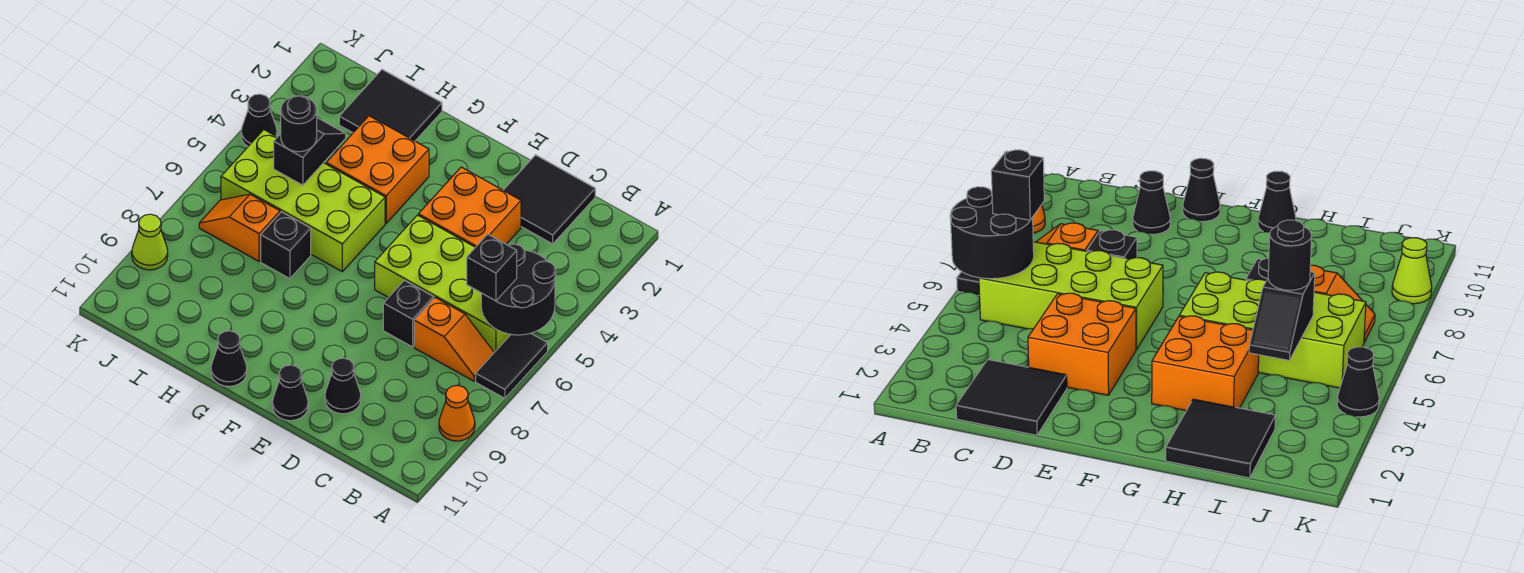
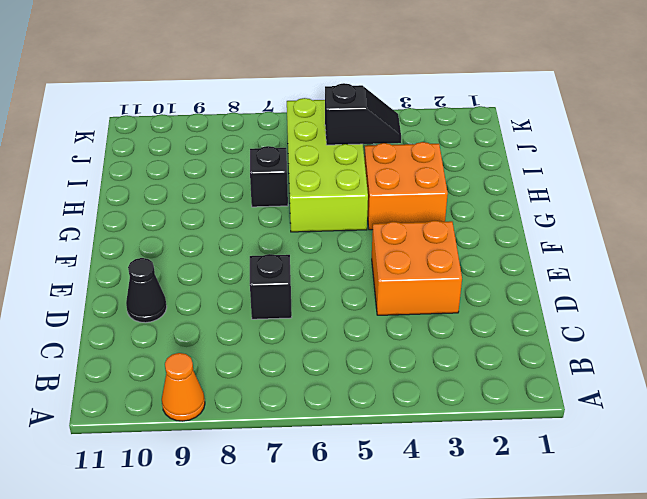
none -> black 1x2 tile [476,333,548,398]
none -> lime 2x4 brick [375,215,511,352]
none -> orange 1x2 slope [414,298,494,381]

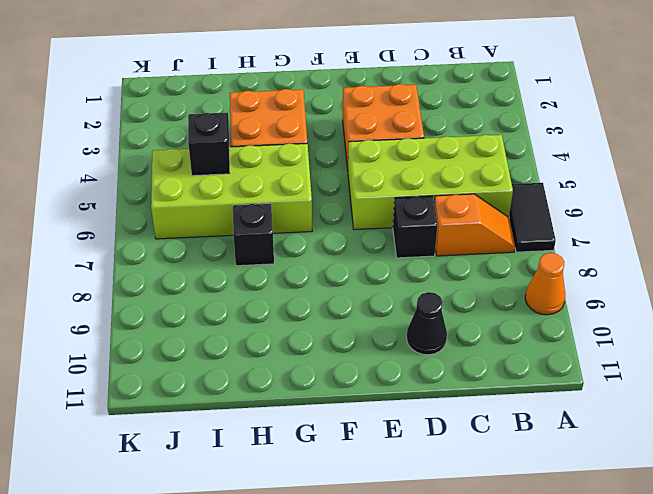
none -> black 2x2 tile [503,155,595,244]
none -> black 1x1 cone [272,365,308,421]
none -> black 1x1 cone [211,331,247,386]

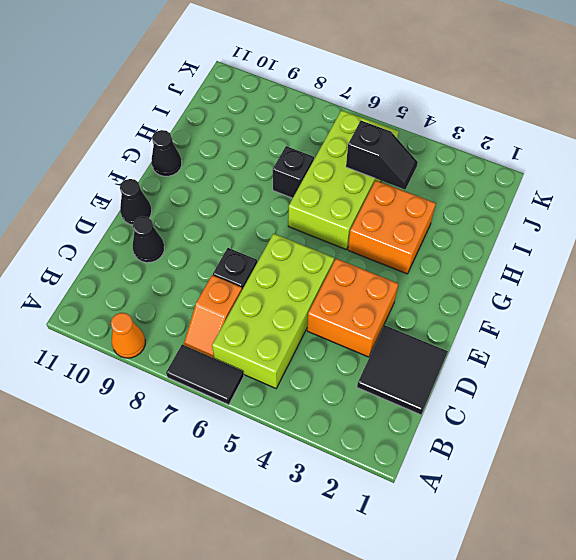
none -> black 2x2 tile [339,70,442,141]
none -> orange 1x2 slope [199,194,280,261]
none -> black 1x1 cone [241,94,277,146]

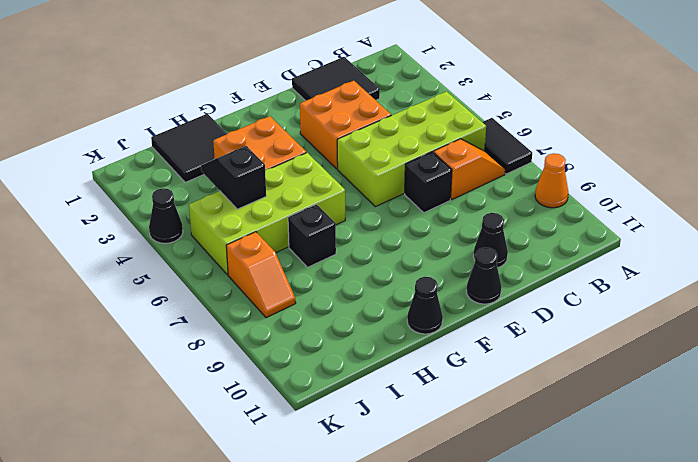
orange 1x2 slope [226,232,296,318] -> orange 1x2 slope turned to [199,194,280,261]
none -> lime 1x1 cone [132,214,168,270]
none -> black 2x2 round brick [481,244,556,335]
none -> black 1x1 brick [467,234,517,301]

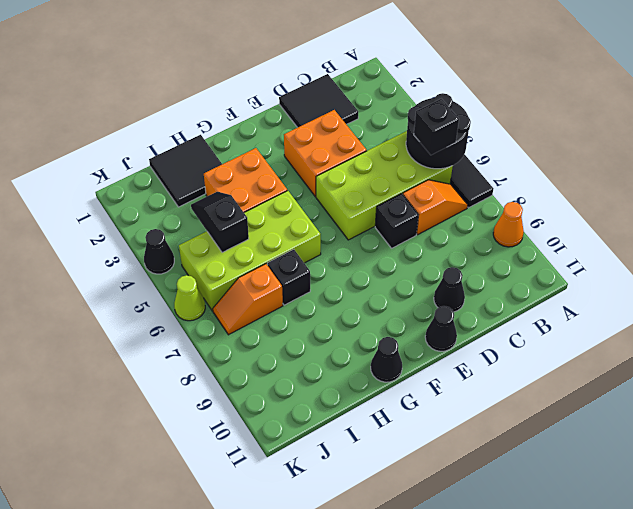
lime 1x1 cone [174,275,205,321] -> lime 1x1 cone moved to [132,214,168,270]
none -> black 1x1 round brick [281,96,317,152]

